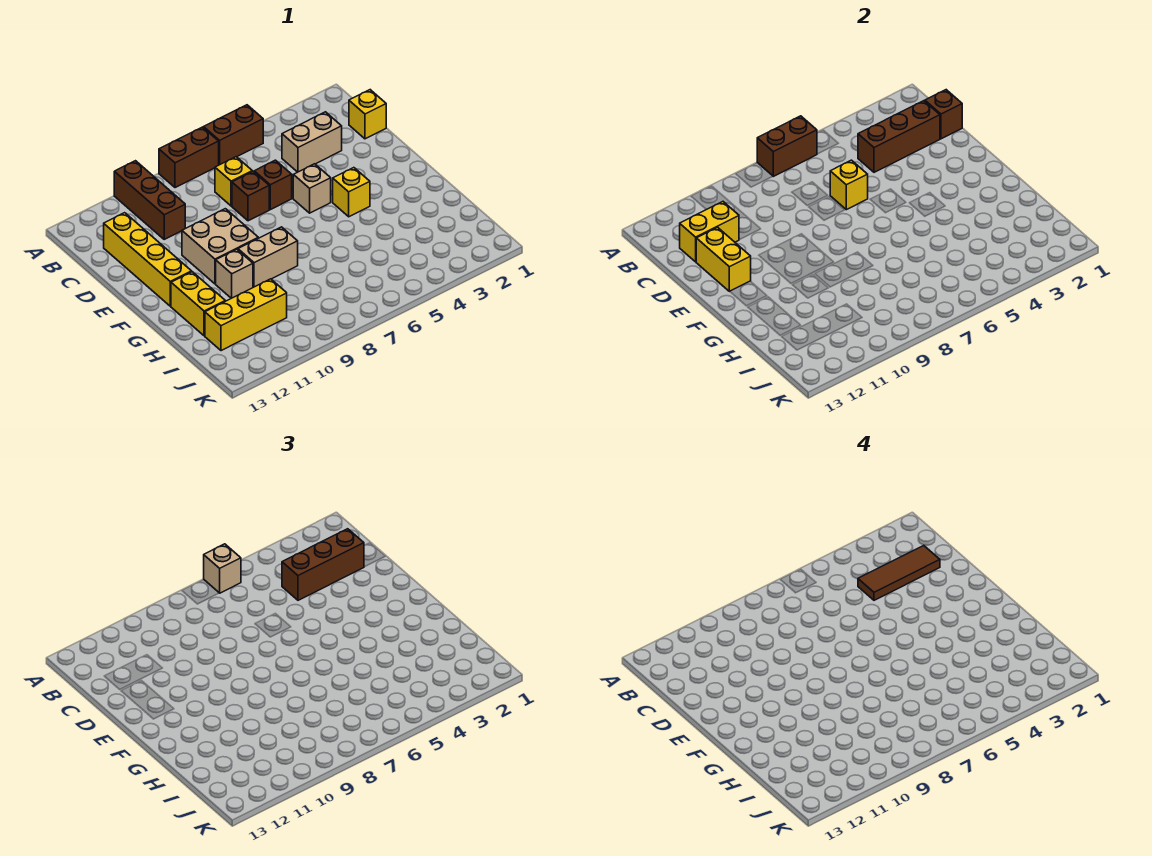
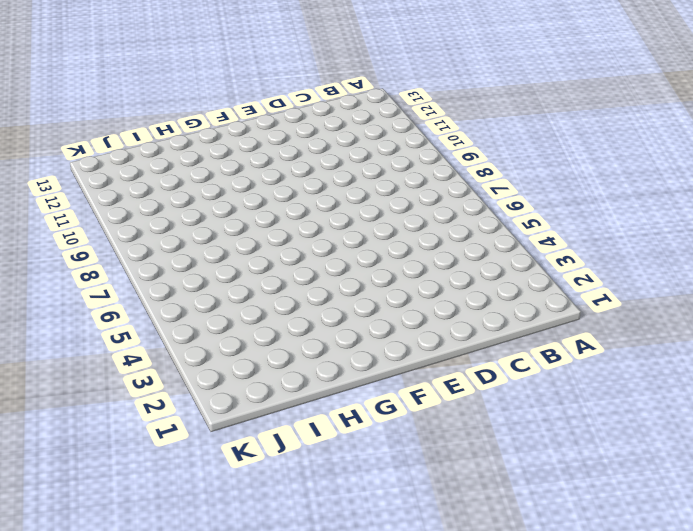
none -> brown 1x2 brick [204,105,263,165]
none -> brown 1x2 brick [159,127,219,188]
none -> brown 1x3 brick [114,161,185,239]

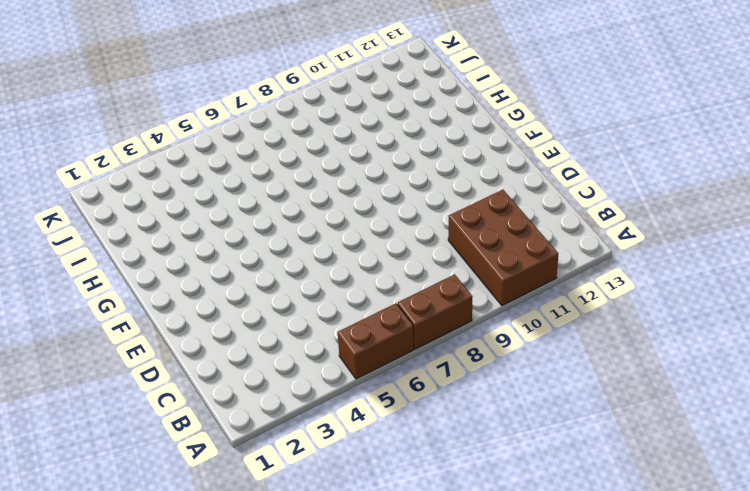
brown 2x3 brick [448,190,558,306] -> brown 1x3 brick [114,161,185,239]
none -> yellow 1x1 brick [349,90,386,139]
none -> tan 1x2 brick [282,112,342,172]
none -> yellow 1x1 brick [215,157,252,206]

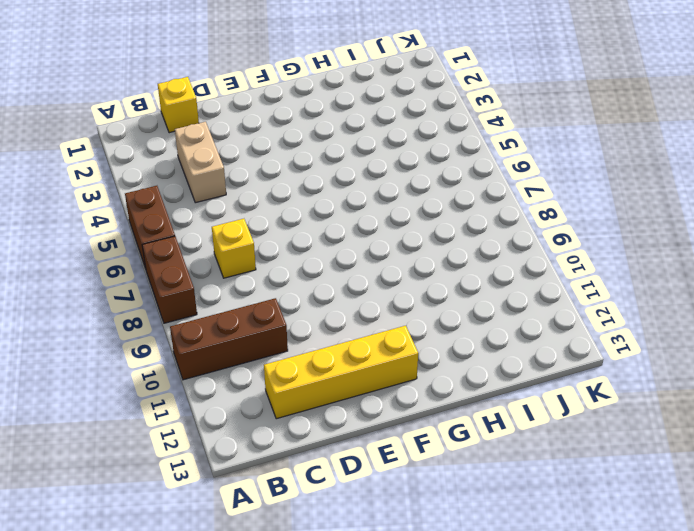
none -> brown 1x1 brick [254,160,292,210]
none -> brown 1x1 brick [232,172,269,221]
none -> tan 1x1 brick [293,164,331,213]

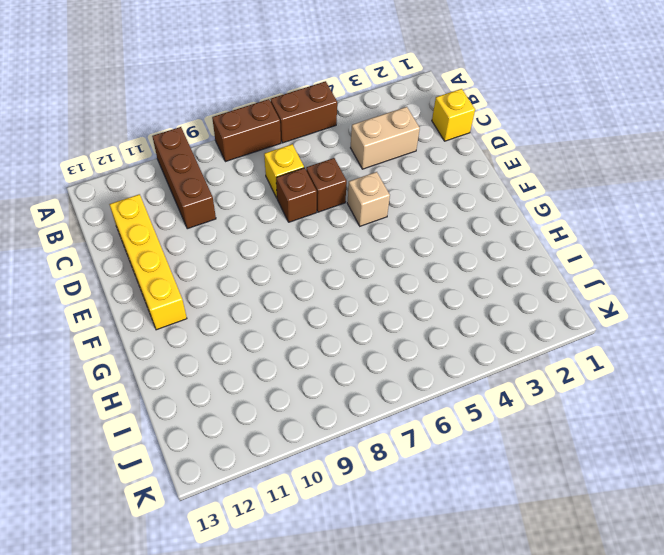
none -> tan 2x2 brick [182,209,258,284]
none -> yellow 1x1 brick [333,168,370,217]
none -> tan 1x2 brick [238,227,298,287]

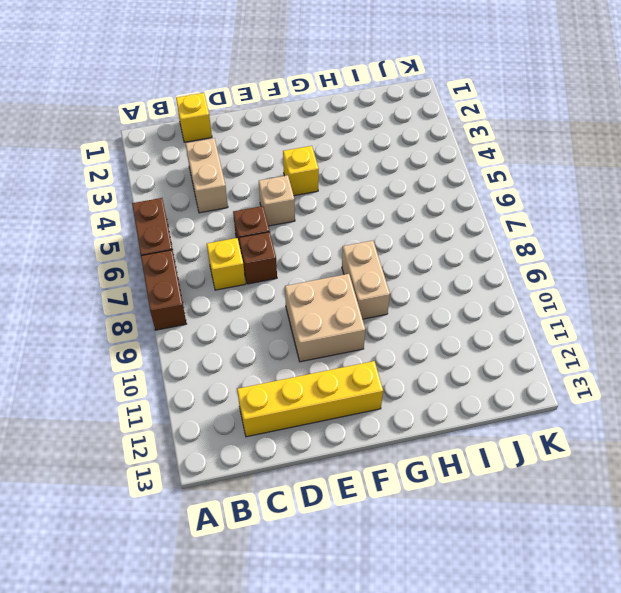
none -> brown 1x3 brick [114,161,185,239]
none -> tan 1x1 brick [216,249,253,298]
none -> yellow 1x2 brick [171,272,225,336]

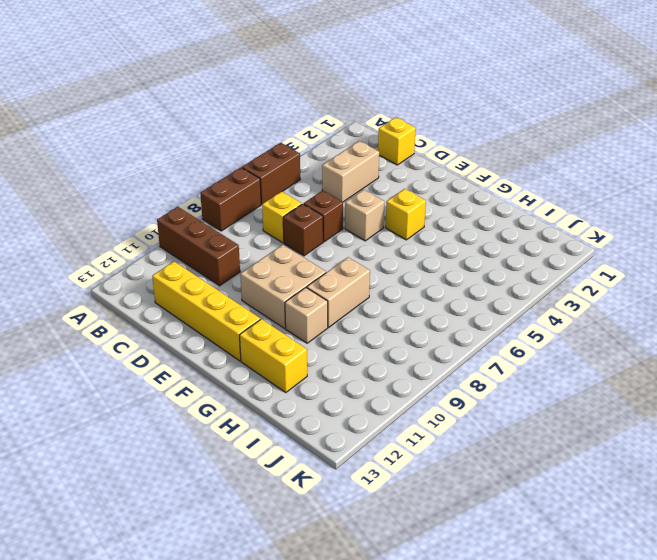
none -> yellow 1x3 brick [205,279,287,351]
none -> brown 1x2 brick [757,116,817,176]
none -> brown 1x1 brick [925,90,962,139]

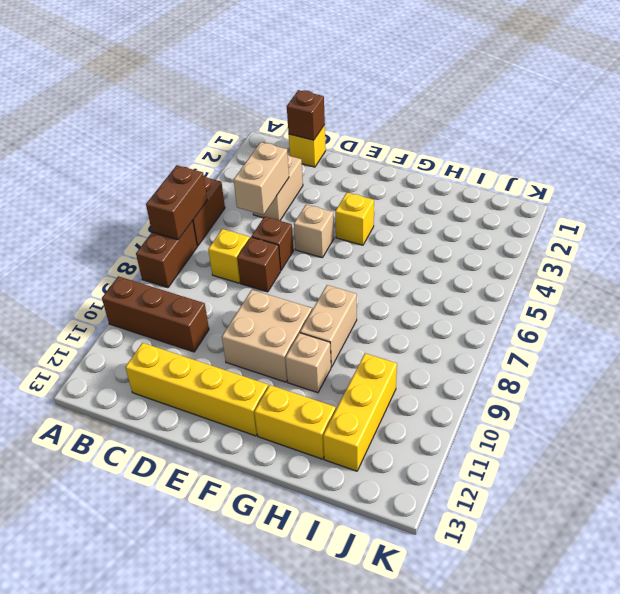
tan 1x2 brick [234,142,289,215] -> brown 1x3 brick [858,101,940,172]
none -> yellow 1x2 brick [680,202,739,262]
none -> yellow 1x1 brick [830,160,868,210]
none -> yellow 1x2 brick [696,227,751,291]

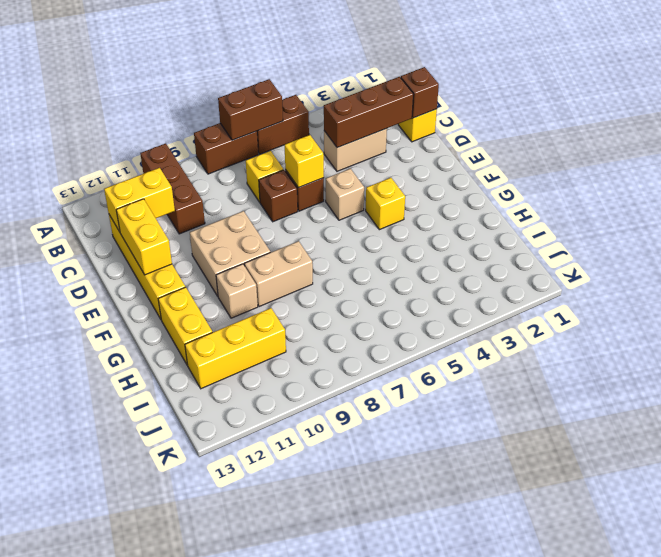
none -> tan 1x1 brick [204,544,241,593]
none -> brown 1x3 brick [282,529,364,600]
none -> brown 1x3 tile [858,546,940,600]

